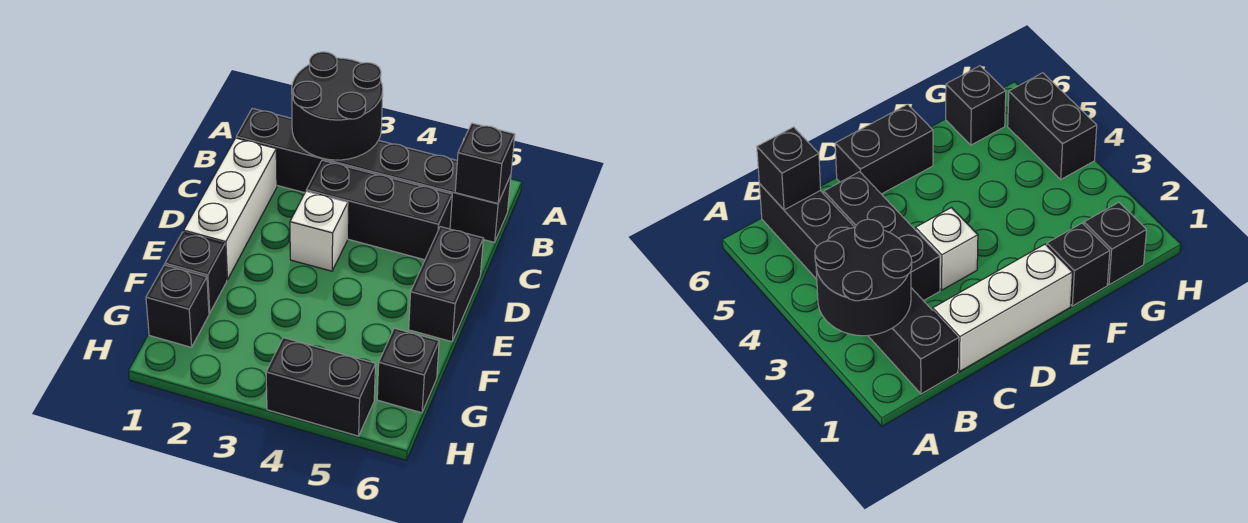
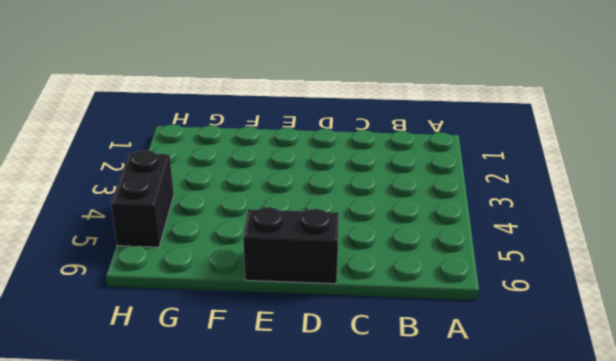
none -> black 1x6 brick [236,108,511,242]
none -> white 1x3 brick [184,138,277,280]

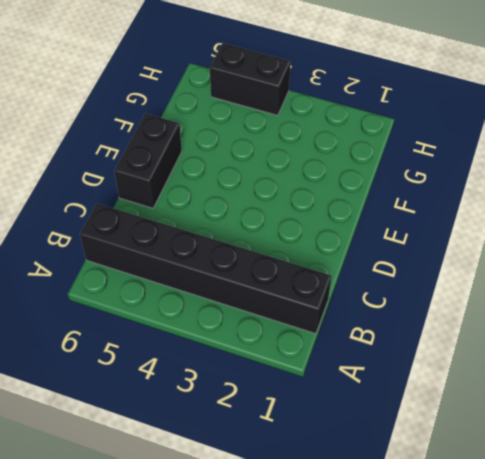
none -> white 1x3 brick [184,138,277,280]
none -> black 1x3 brick [306,160,452,260]

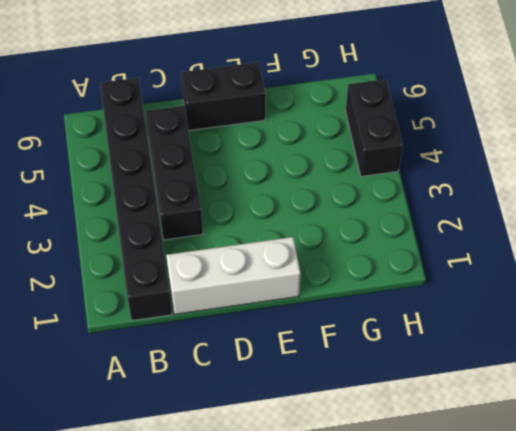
none -> white 1x1 brick [290,192,348,271]
none -> black 1x1 brick [165,232,227,313]

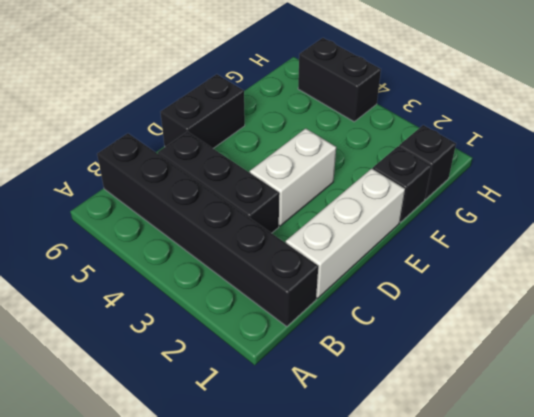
white 1x2 brick [250,128,336,226] -> white 1x1 brick [290,192,348,271]
none -> black 1x1 brick [377,328,439,413]
none -> black 2x2 round brick [292,52,383,160]

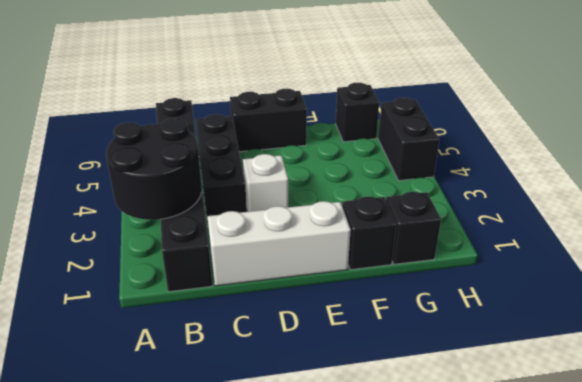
none -> black 1x1 brick [455,123,515,204]

